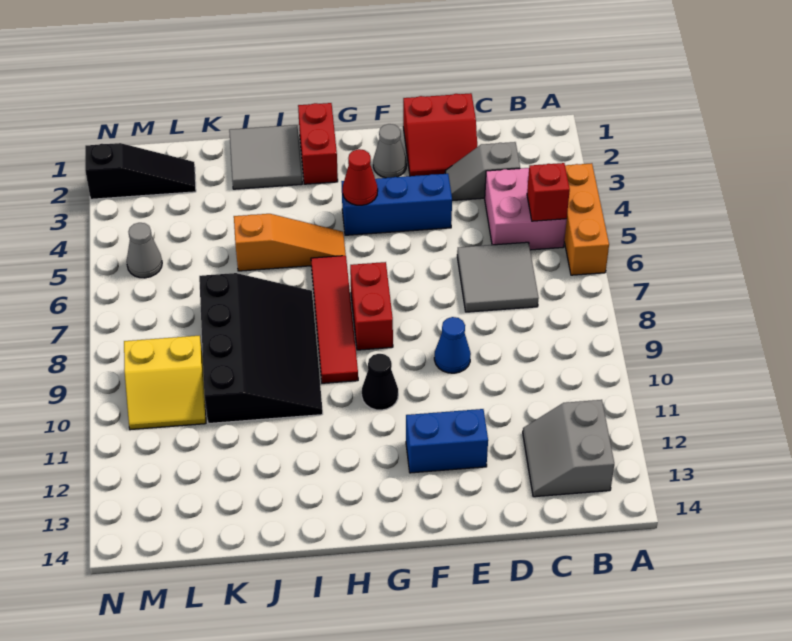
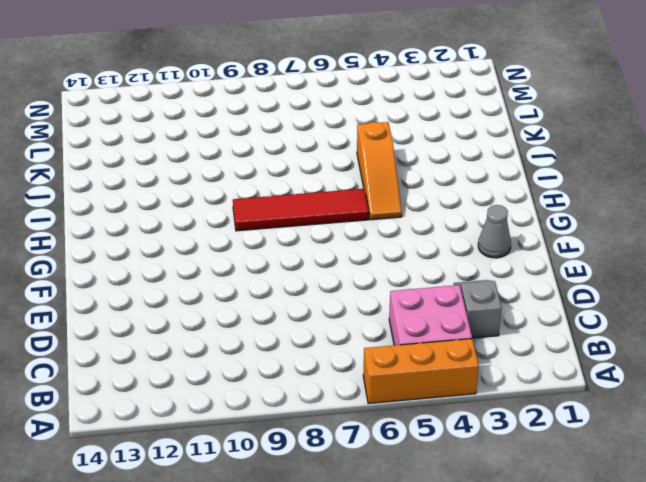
none -> grey 2x2 slope [523,400,614,497]
none -> grey 2x2 tile [457,242,539,312]
none -> red 2x2 slope [403,93,477,176]

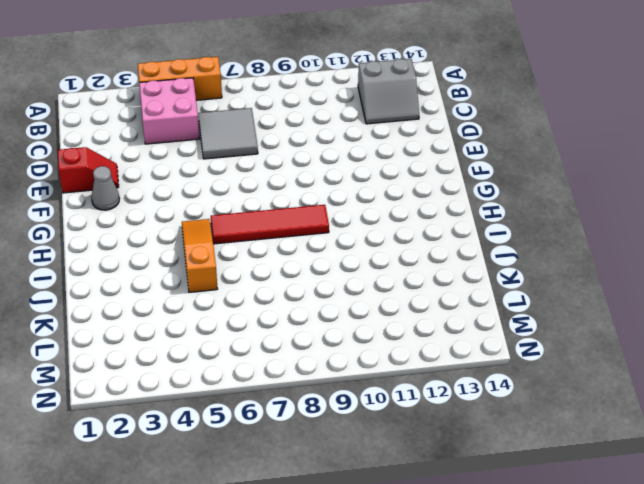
red 1x2 slope [58,147,119,193] -> red 2x2 slope [403,93,477,176]
none -> grey 1x2 slope [445,142,520,201]
none -> blue 1x3 brick [341,174,452,235]
none -> blue 1x1 cone [434,317,471,373]

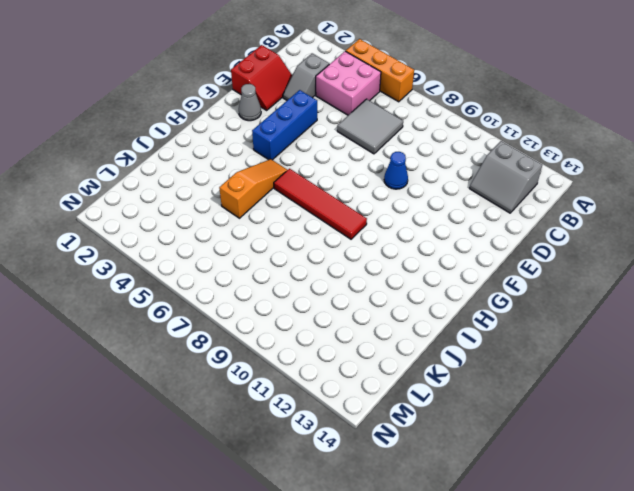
none -> blue 1x2 brick [406,409,488,473]
none -> red 1x2 brick [350,262,393,350]
none -> black 1x1 cone [362,354,398,410]

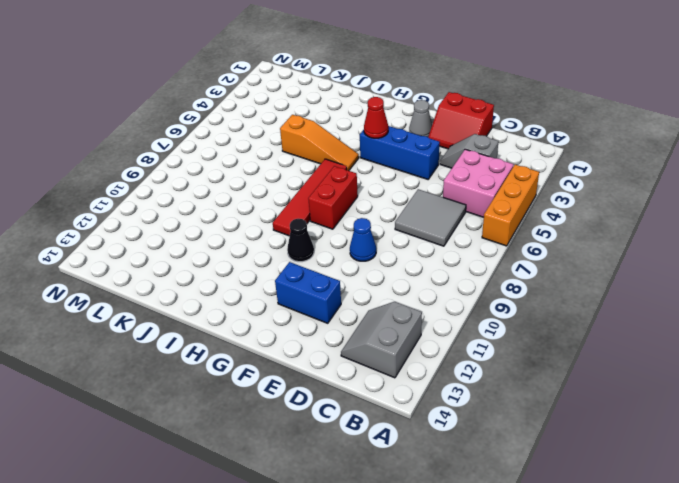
none -> red 1x2 brick [298,103,338,184]
none -> grey 2x2 tile [229,125,302,189]
none -> black 3x4 slope [199,273,323,424]

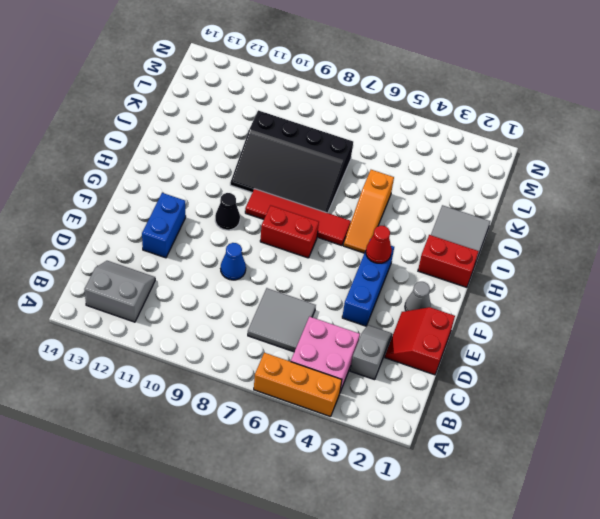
none -> black 1x3 slope [85,143,196,199]
none -> yellow 2x2 slope [124,336,206,430]
none -> grey 1x1 cone [127,223,162,278]

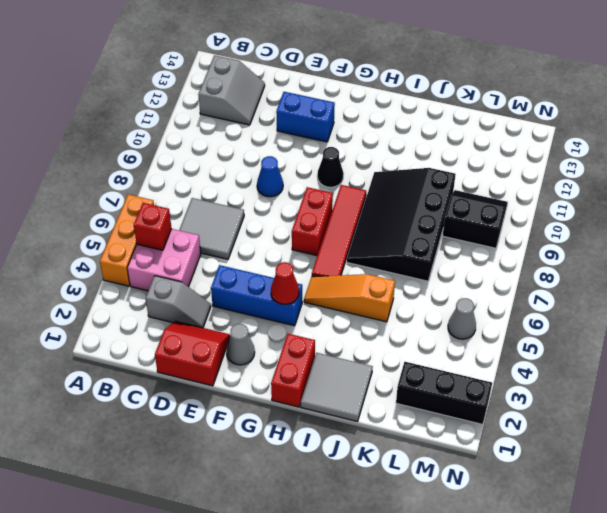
black 1x3 brick [396,362,492,425] -> black 1x3 slope [85,143,196,199]
black 2x2 slope [443,190,508,248] -> yellow 2x2 slope [124,336,206,430]

